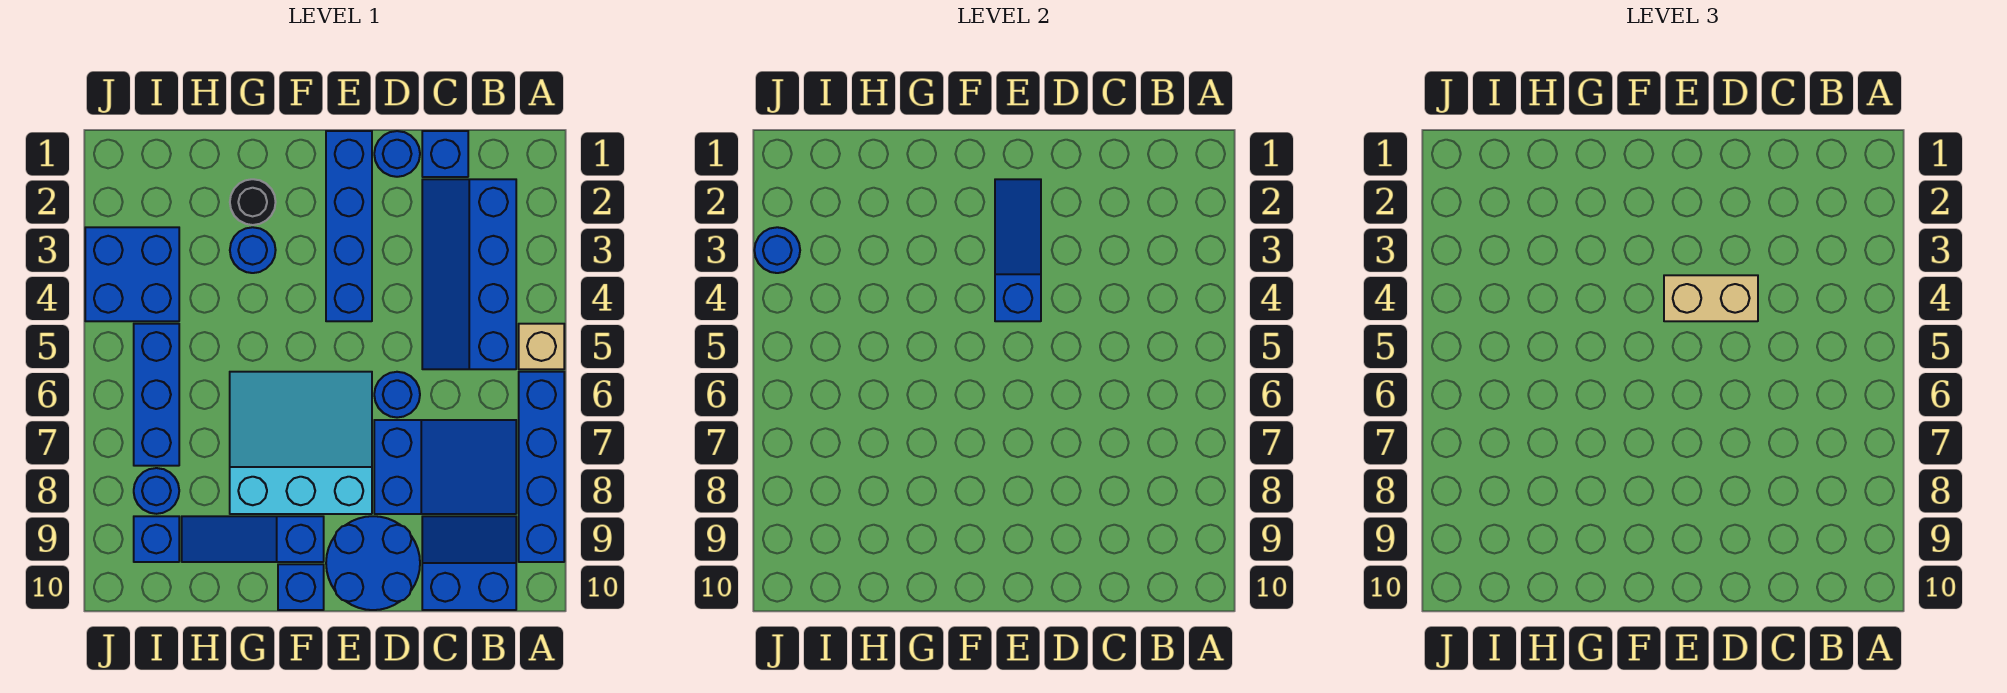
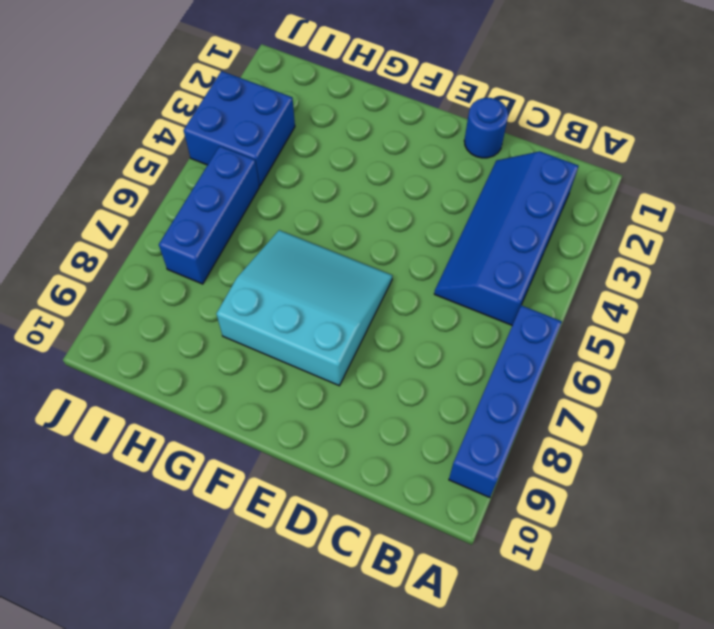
none -> tan 1x1 brick [519,324,564,369]
none -> blue 2x3 slope [374,420,516,514]
none -> blue 2x2 slope [422,516,516,610]

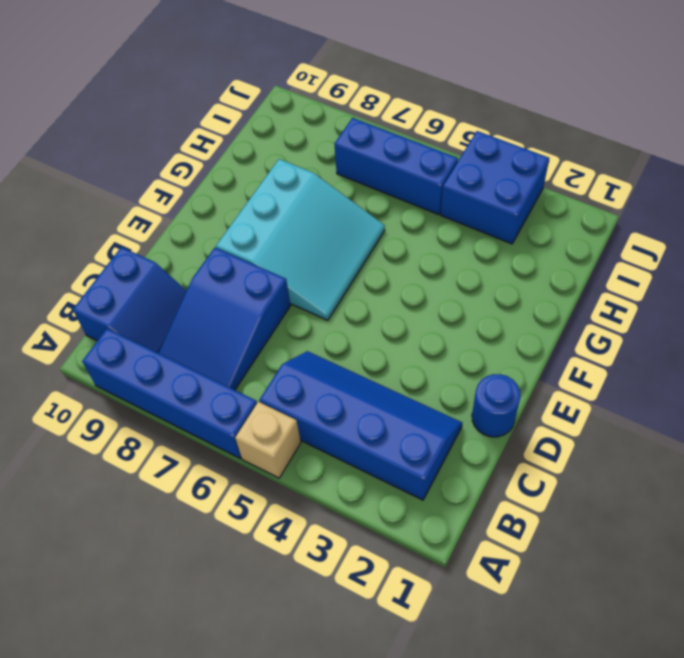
none -> blue 1x1 brick [422,131,468,177]
none -> blue 1x1 round brick [374,372,420,418]
none -> blue 2x2 round brick [326,516,420,610]

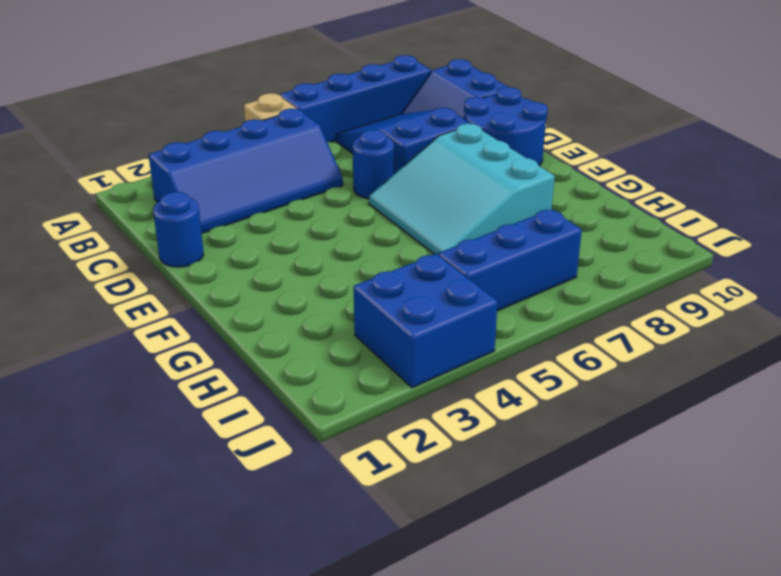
none -> blue 1x1 brick [422,131,468,177]
none -> blue 1x4 brick [326,131,372,321]
none -> blue 1x3 slope [182,516,324,562]

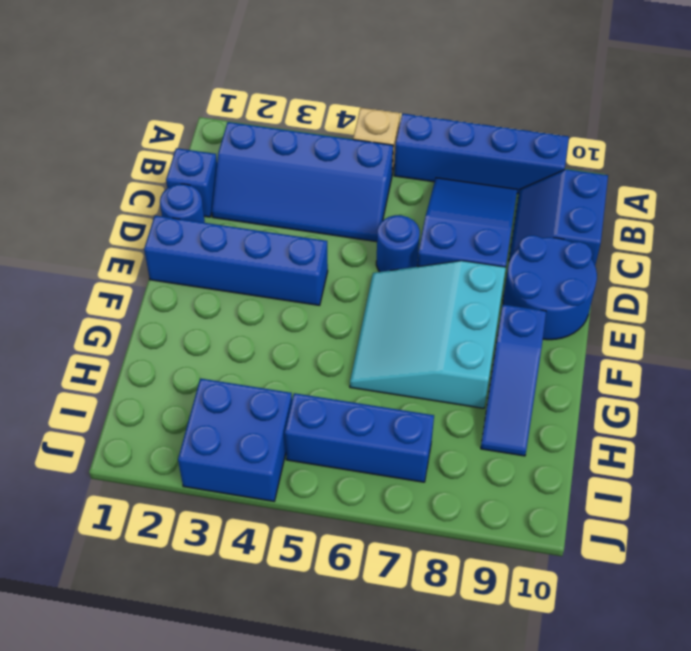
none -> blue 1x1 brick [278,564,324,610]
none -> black 1x1 round brick [230,179,276,225]
none -> blue 1x1 round brick [230,227,276,273]

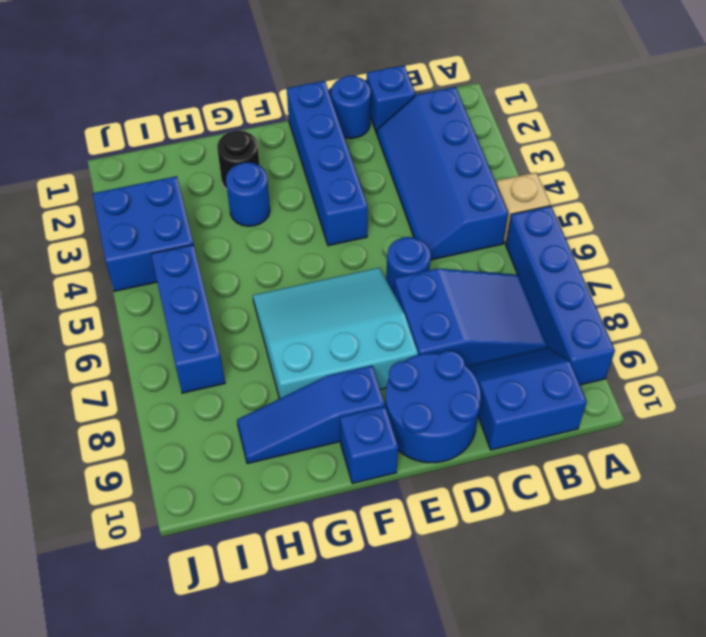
none -> blue 1x1 round brick [134,468,179,514]
none -> blue 1x1 brick [134,516,179,562]
none -> blue 1x3 slope [995,179,1041,321]

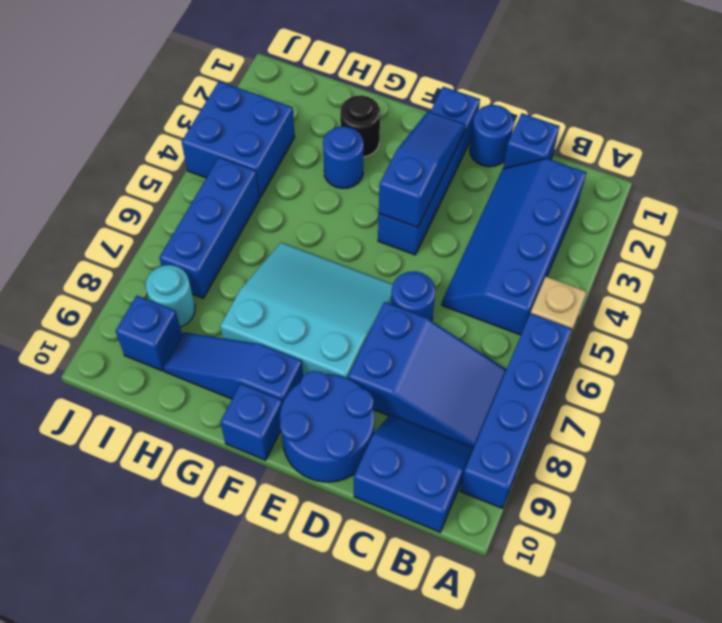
cyan 1x1 round brick [146,265,195,327] -> blue 1x1 round brick [134,468,179,514]
none -> blue 1x1 round brick [754,227,800,273]
none -> tan 1x2 brick [1664,275,1758,321]

